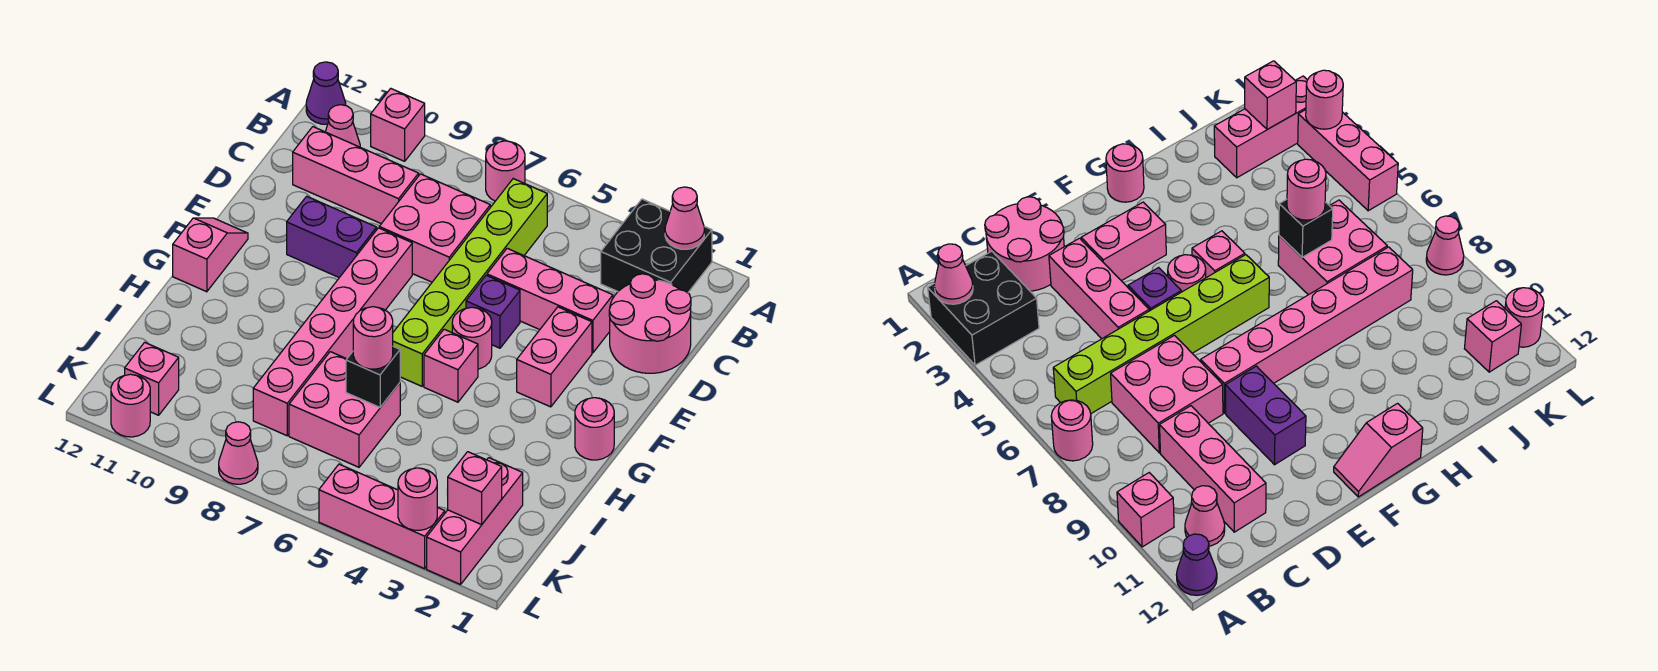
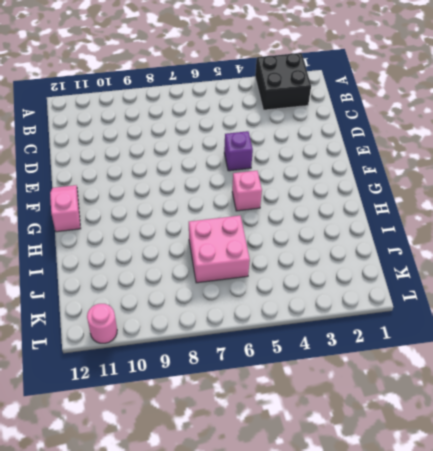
none -> pink 1x1 round brick [486,141,525,201]
none -> pink 1x1 brick [371,89,425,161]
none -> purple 1x1 cone [306,62,346,124]

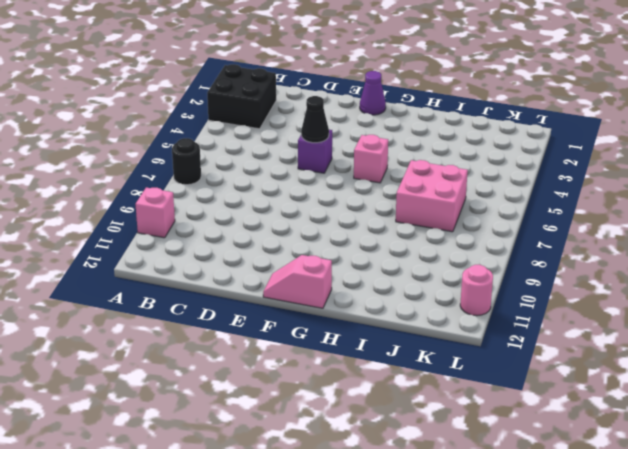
black 1x1 round brick [172,138,201,185] -> pink 1x1 round brick [486,141,525,201]
black 1x1 cone [301,96,329,143] -> none
purple 1x1 cone [360,71,386,115] -> purple 1x1 cone moved to [306,62,346,124]
none -> lime 1x6 brick [393,179,547,386]
none -> pink 1x1 cone [325,105,360,147]
none -> pink 2x2 round brick [609,274,691,373]

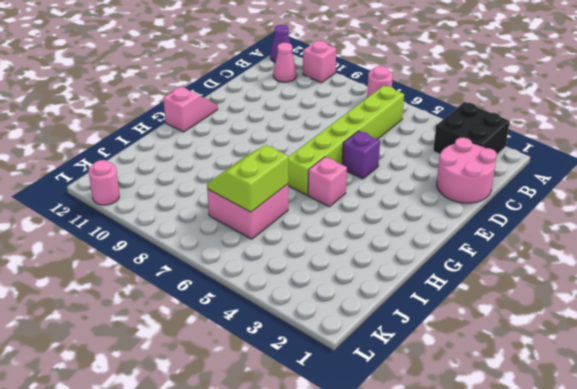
lime 2x2 slope [207,145,288,212] -> black 1x1 brick [346,346,400,407]
none -> pink 2x2 brick [379,174,490,282]
none -> pink 1x3 brick [293,127,419,224]
none -> pink 1x3 brick [487,248,613,353]

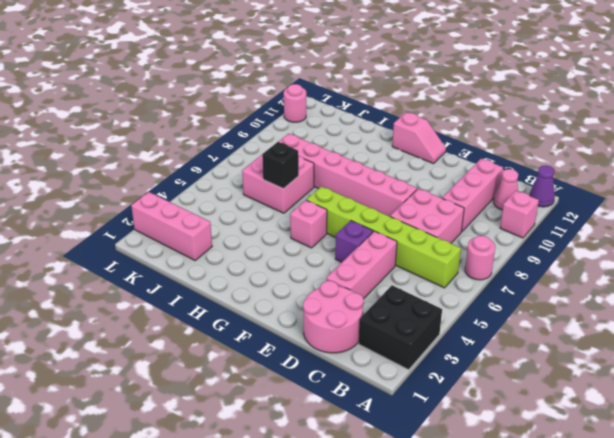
none -> pink 1x2 brick [517,307,592,407]
none -> purple 1x2 brick [287,196,377,278]
none -> pink 1x1 round brick [452,307,492,369]

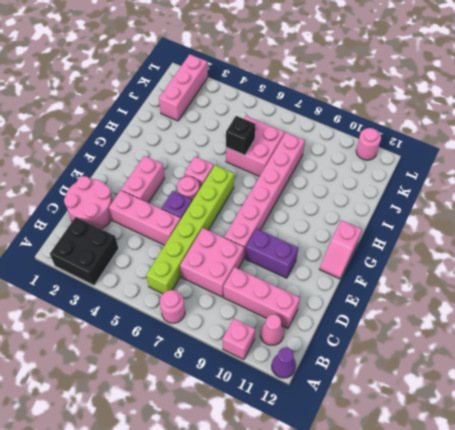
none -> pink 1x1 round brick [575,398,614,460]
none -> pink 1x1 brick [125,342,179,415]
none -> pink 1x3 brick [319,464,445,569]

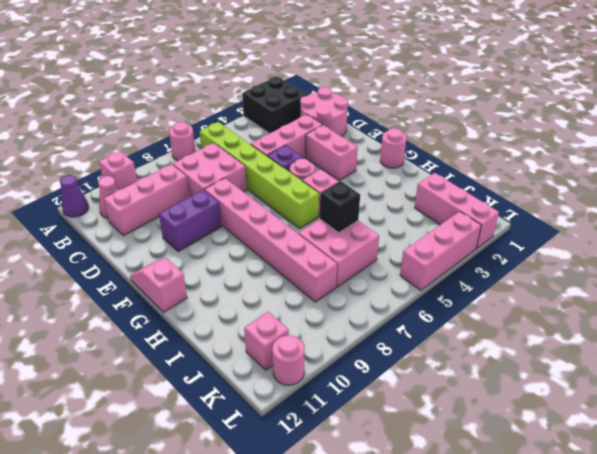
none -> pink 1x1 cone [219,422,258,484]
none -> pink 1x1 cone [665,187,704,249]
none -> pink 1x1 brick [447,452,502,525]

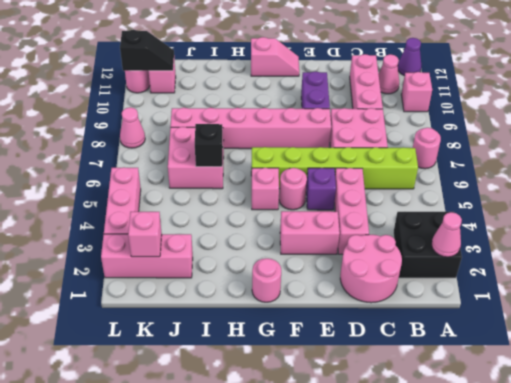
black 1x2 slope [120,30,174,71] -> none
none -> pink 1x1 round brick [398,468,437,530]
none -> pink 1x1 round brick [353,307,393,369]

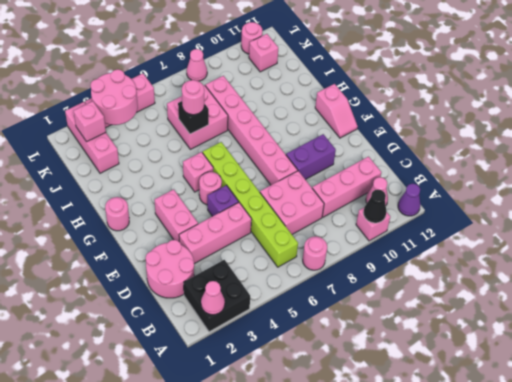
black 1x1 cone [363,190,387,223] -> none
pink 2x2 round brick [91,69,138,125] -> pink 1x1 round brick [398,468,437,530]

